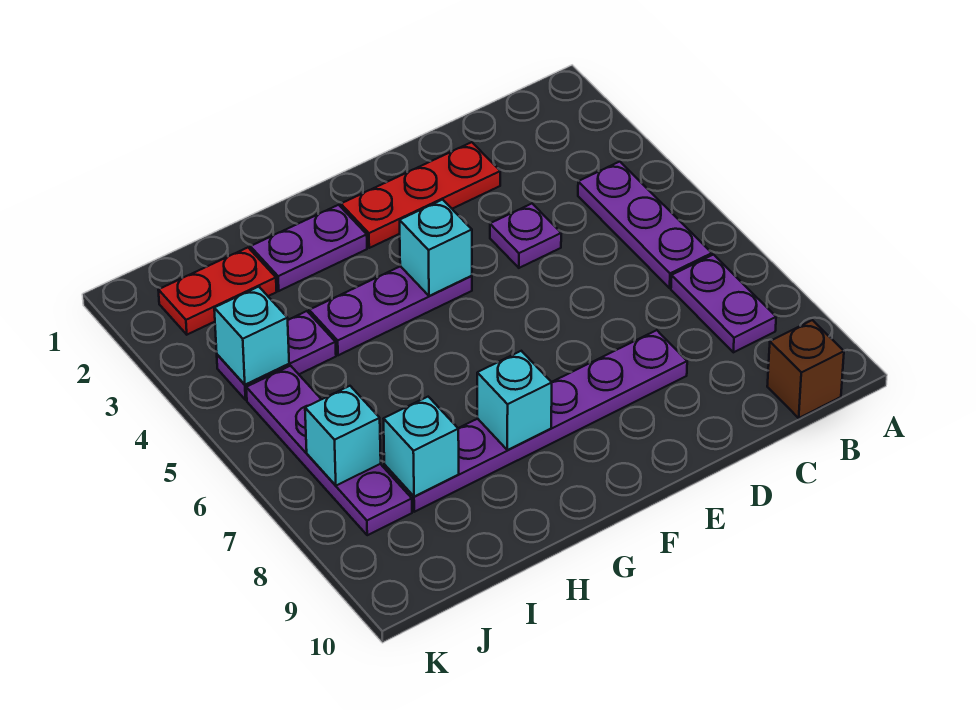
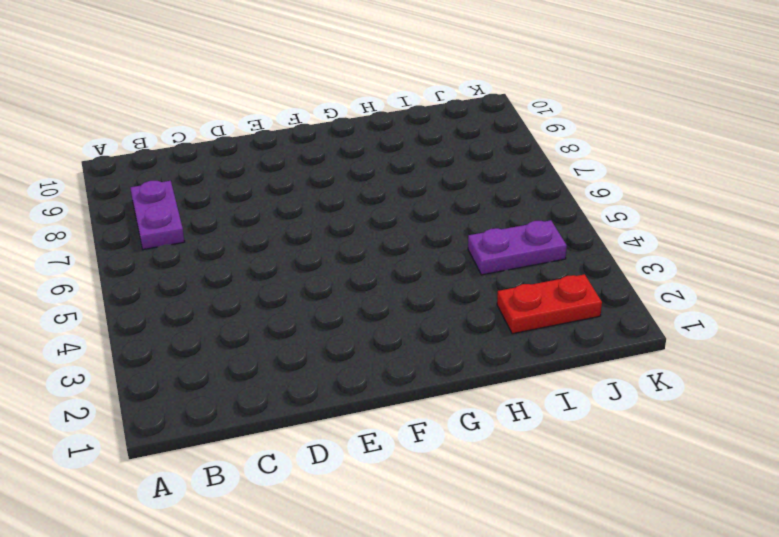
none -> purple 1x3 plate [578,162,712,288]
none -> brown 1x1 brick [767,320,844,418]
none -> red 1x3 plate [341,142,500,248]

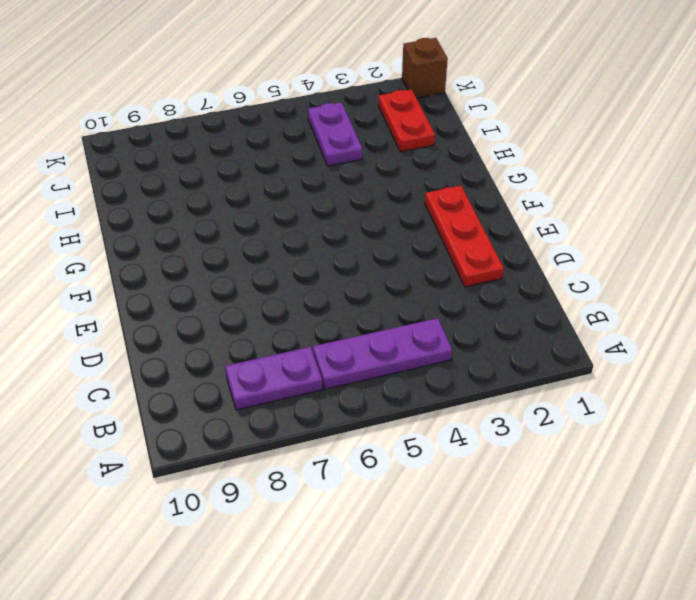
brown 1x1 brick [402,38,448,98] -> brown 1x1 brick moved to [767,320,844,418]
none -> purple 1x1 plate [490,204,561,268]
none -> purple 1x6 plate [384,330,687,512]
none -> purple 1x3 plate [309,266,472,355]

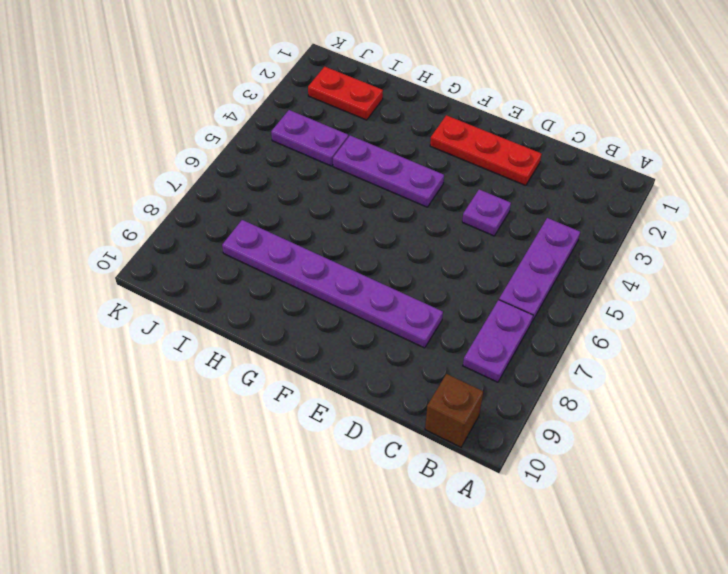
none -> purple 1x2 plate [250,205,367,291]
none -> purple 1x4 plate [246,366,412,535]
none -> cyan 1x1 brick [400,199,472,296]

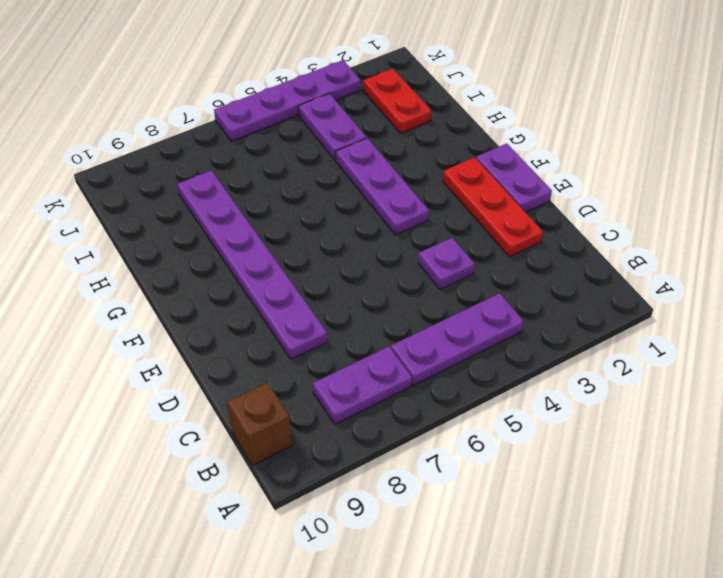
purple 1x2 plate [476,143,552,212] -> purple 1x2 plate moved to [250,205,367,291]
purple 1x4 plate [214,60,361,142] -> purple 1x4 plate moved to [246,366,412,535]
none -> cyan 1x1 brick [400,199,472,296]
none -> cyan 1x1 brick [477,351,552,450]
none -> cyan 1x1 brick [384,397,459,497]

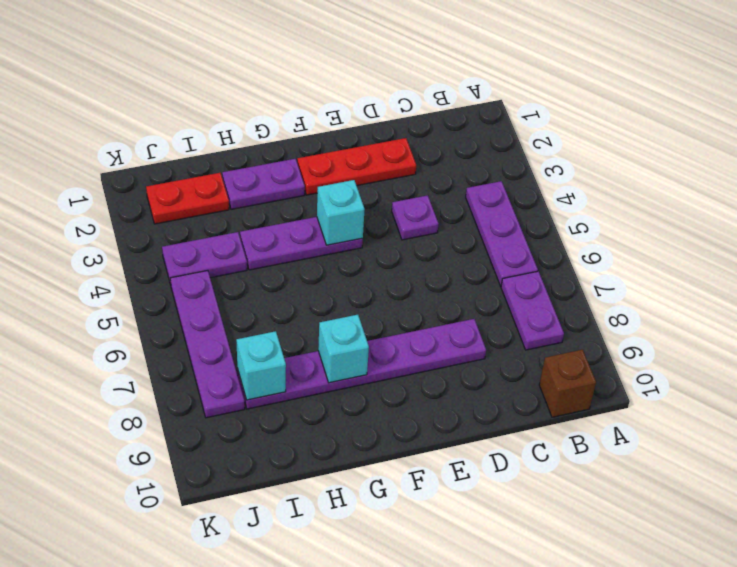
none -> cyan 1x1 brick [214,287,289,385]
none -> cyan 1x1 brick [305,386,381,486]

